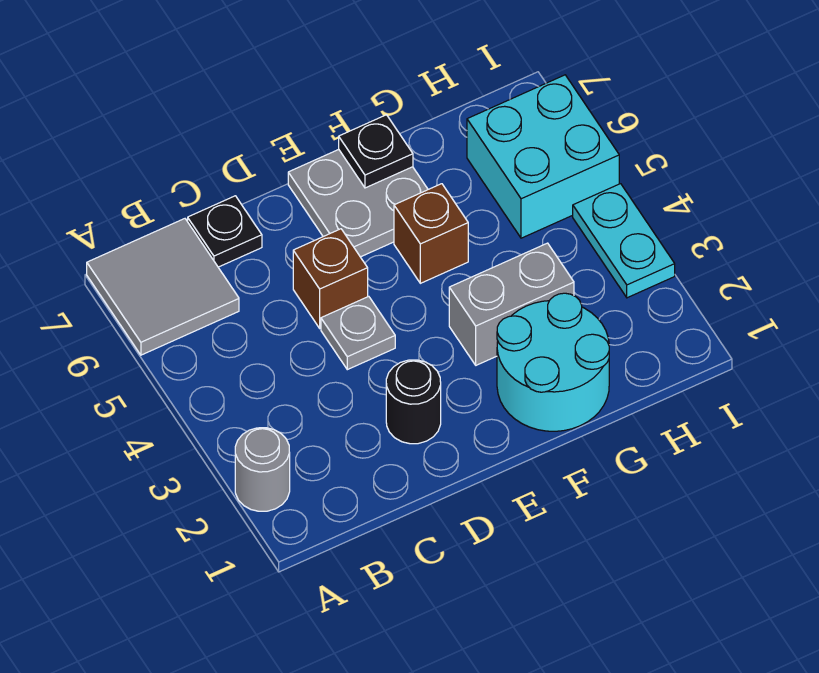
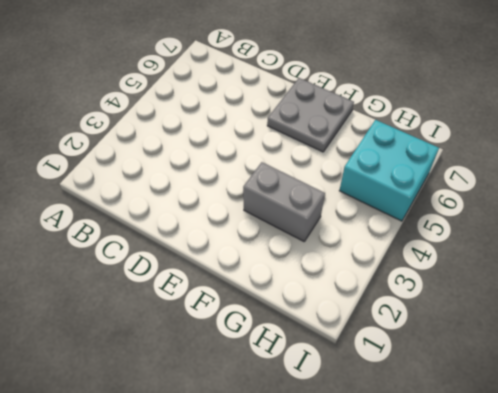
none -> grey 1x1 round brick [235,428,290,511]
none -> grey 2x2 tile [87,219,239,355]
none -> black 1x1 plate [188,196,262,267]

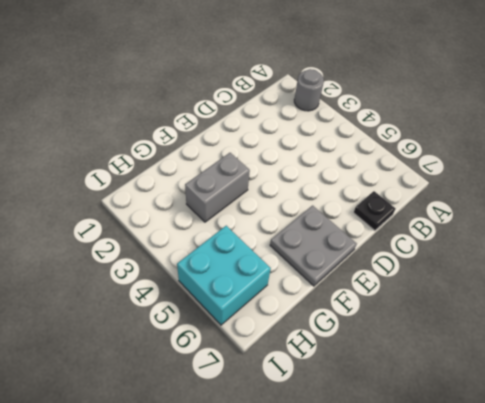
none -> grey 2x2 tile [87,219,239,355]
none -> black 1x1 round brick [386,360,441,444]
none -> grey 1x1 plate [321,296,395,370]

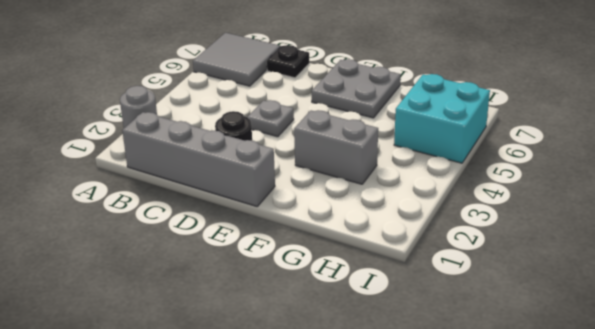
grey 1x4 brick [122,112,275,206] -> none
none -> brown 1x1 brick [293,229,368,328]
none -> cyan 2x2 round brick [497,293,609,431]
none -> brown 1x1 brick [394,184,468,283]

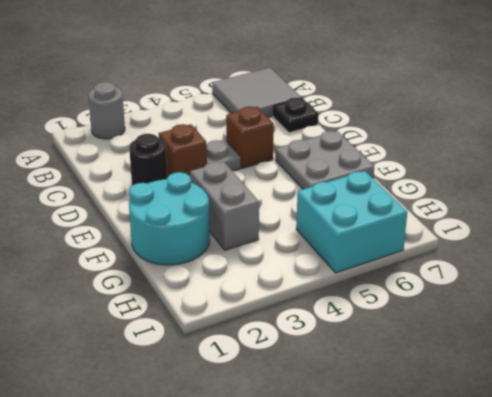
brown 1x1 brick [159,124,207,178] -> brown 1x1 brick moved to [394,184,468,283]
none -> cyan 1x2 plate [573,184,675,298]
none -> black 1x1 plate [339,115,413,188]

